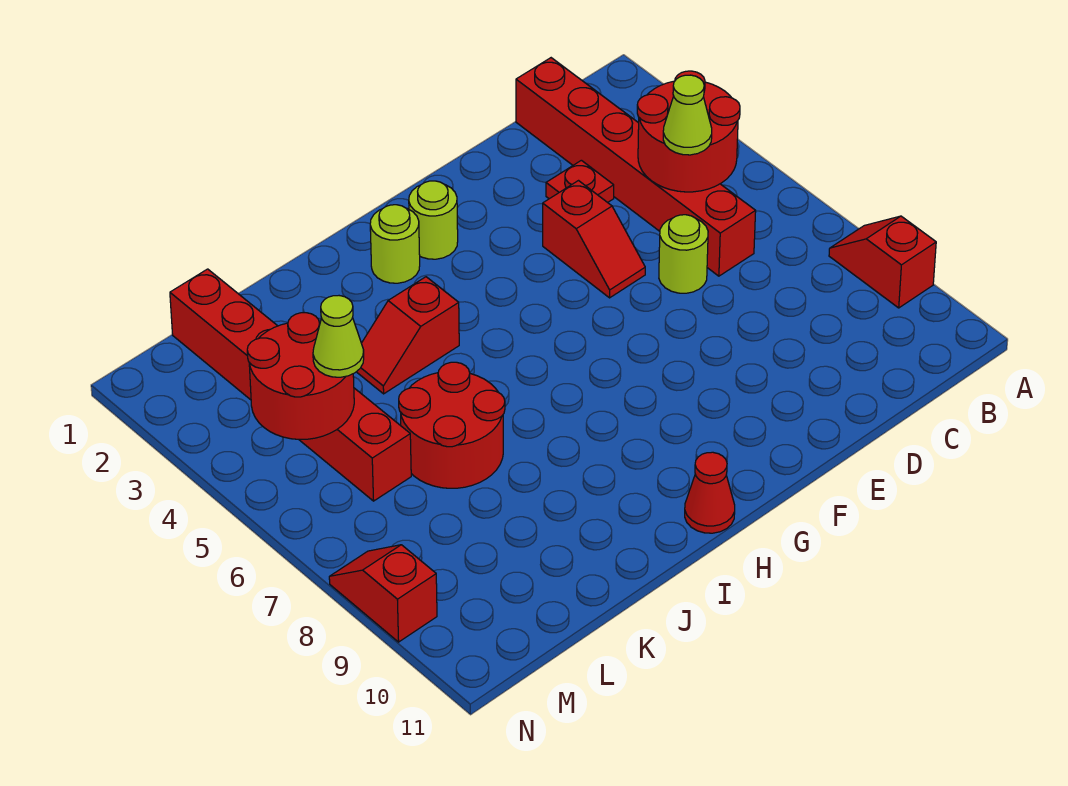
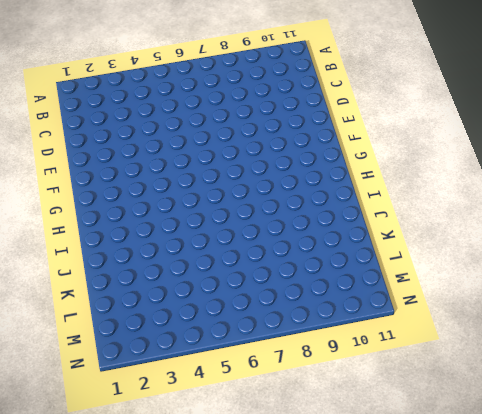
none -> red 1x2 slope [829,216,936,308]
none -> red 1x6 brick [516,58,756,276]
none -> red 1x1 plate [546,160,614,203]

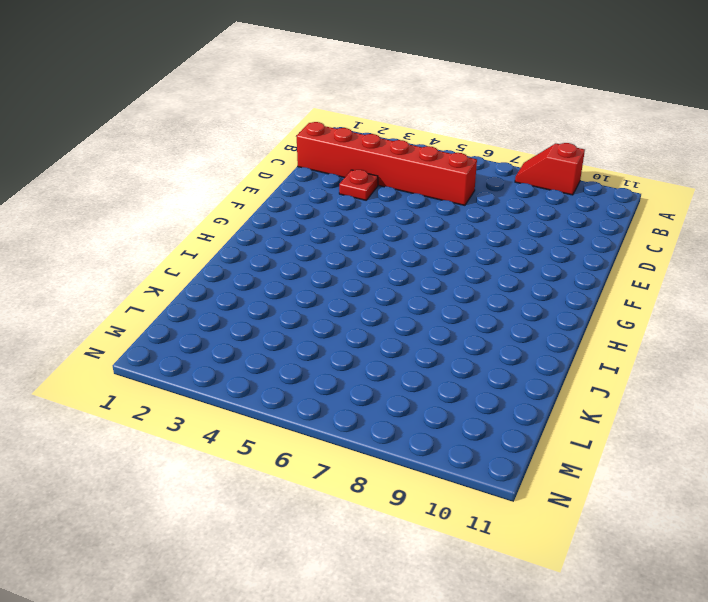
none -> lime 1x1 round brick [659,215,708,293]
none -> red 1x2 slope [543,181,645,298]
none -> lime 1x1 round brick [409,181,458,259]

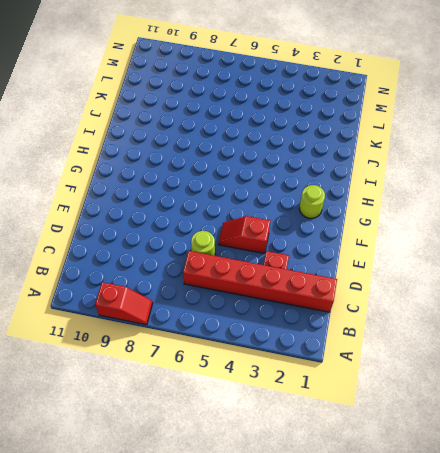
none -> lime 1x1 round brick [370,205,420,283]
none -> red 1x1 cone [685,452,735,533]
none -> red 1x2 slope [357,277,459,394]

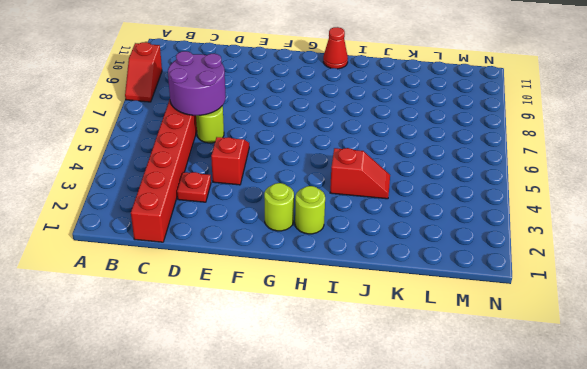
purple 2x2 round brick [168,51,226,115] -> none
none -> red 2x2 round brick [399,362,505,488]
none -> red 1x6 brick [170,269,411,501]
none -> red 1x2 slope [329,545,437,642]

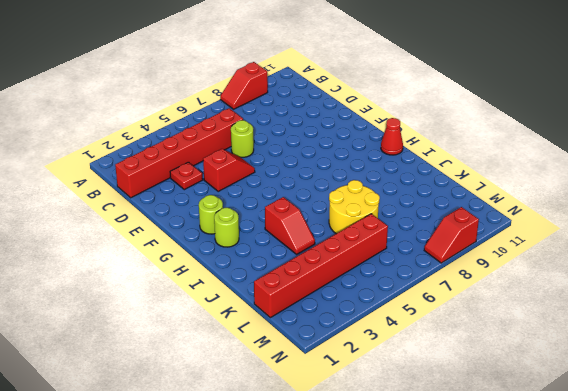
yellow 2x2 round brick [329,180,380,234] -> red 2x2 round brick [399,362,505,488]
none -> red 2x2 round brick [637,71,740,192]
none -> red 2x2 round brick [247,313,354,439]
none -> lime 1x1 cone [663,75,712,155]

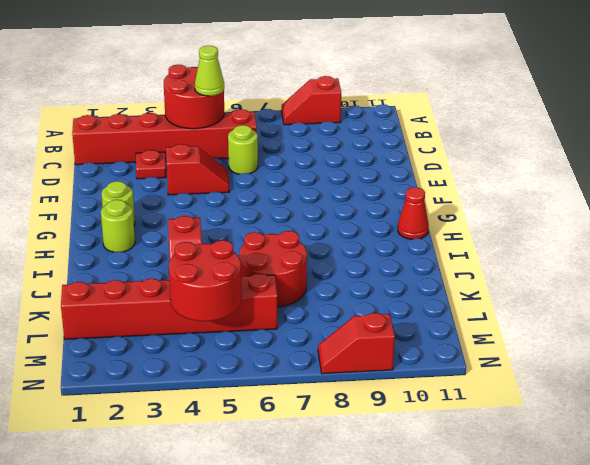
none -> lime 1x1 cone [313,296,364,377]

